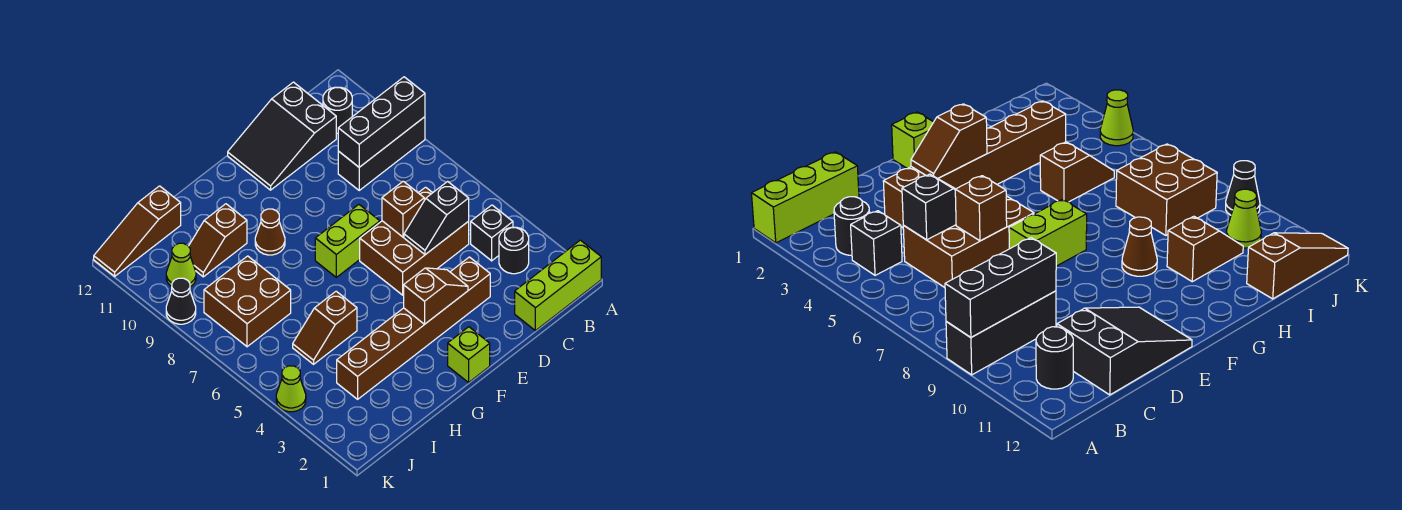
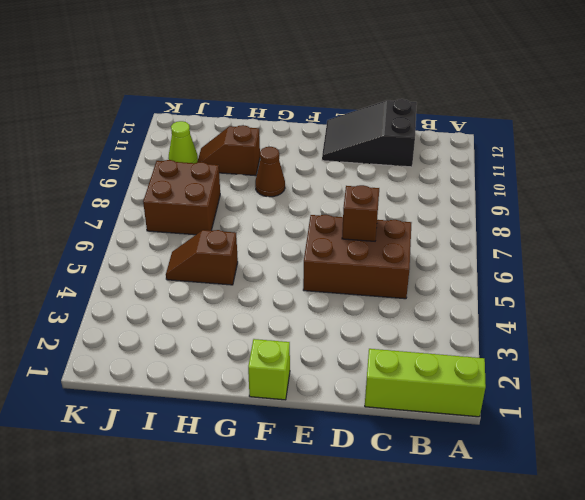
none -> black 1x3 brick [338,117,425,190]
none -> black 1x1 round brick [499,227,529,274]
none -> black 1x1 brick [471,205,513,261]

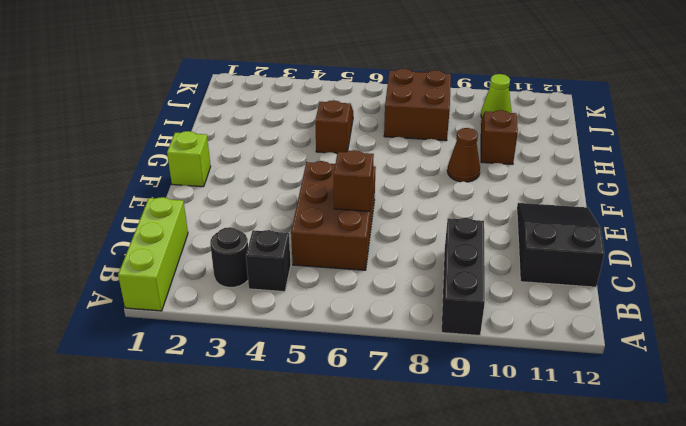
none -> black 1x1 round brick [323,87,352,133]
none -> brown 1x6 brick [337,257,490,399]
none -> lime 1x2 brick [315,205,380,277]

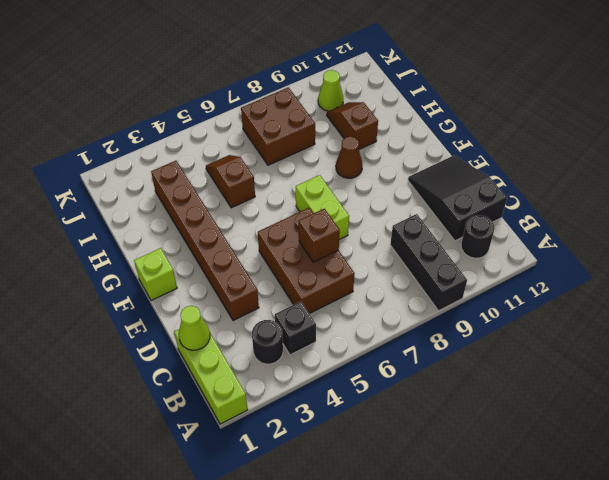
lime 1x1 cone [179,306,210,350] -> lime 1x1 cone moved to [276,366,306,412]
none -> brown 1x3 slope [94,186,181,276]
none -> black 1x1 cone [166,278,196,324]
none -> black 1x3 brick [338,77,425,167]

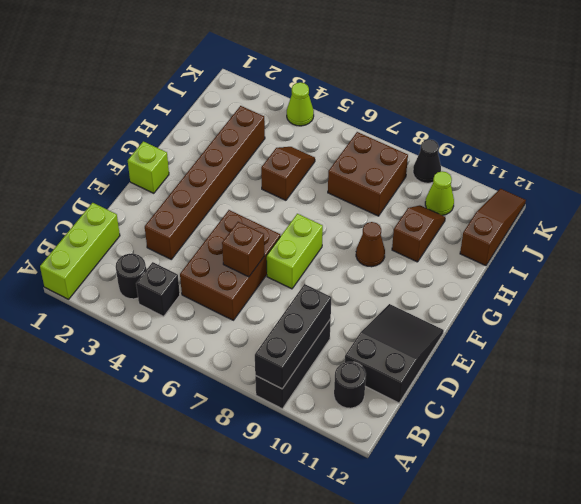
none -> black 1x2 slope [404,181,469,255]
none -> brown 1x2 slope [404,268,468,324]

